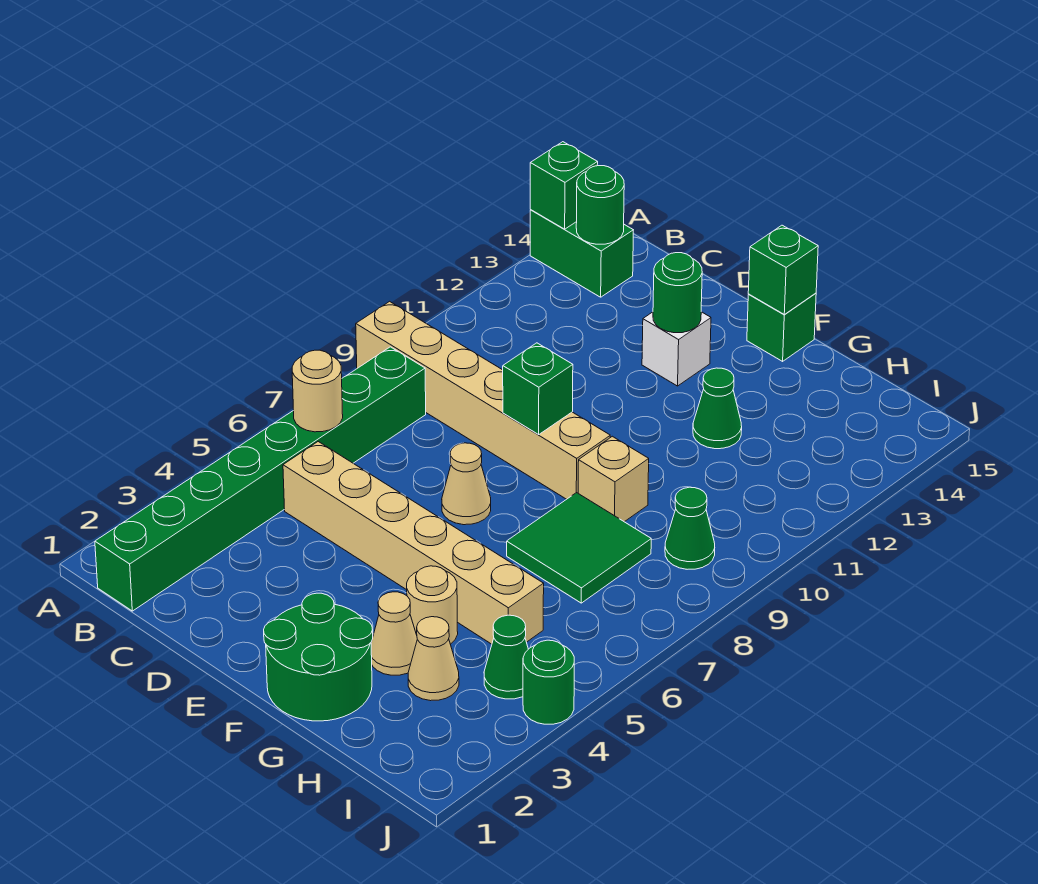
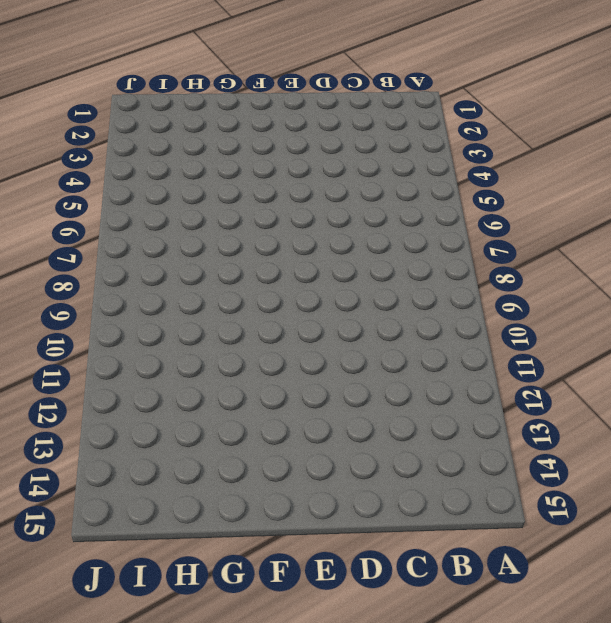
none -> tan 1x6 brick [356,301,610,499]
none -> green 1x2 brick [530,210,633,297]
none -> green 1x8 brick [95,347,426,611]

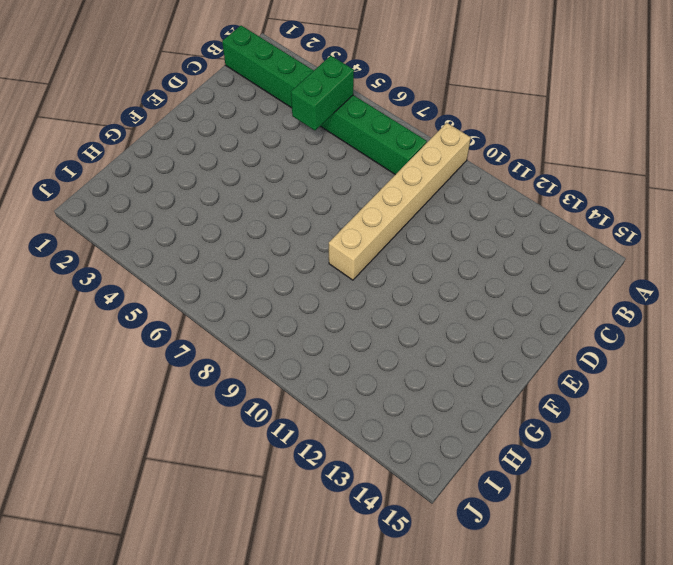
green 1x2 brick [291,56,354,130] -> green 1x2 brick moved to [530,210,633,297]
none -> tan 1x6 brick [283,442,544,644]
none -> tan 1x1 cone [442,443,491,525]
none -> white 1x1 brick [642,312,711,386]

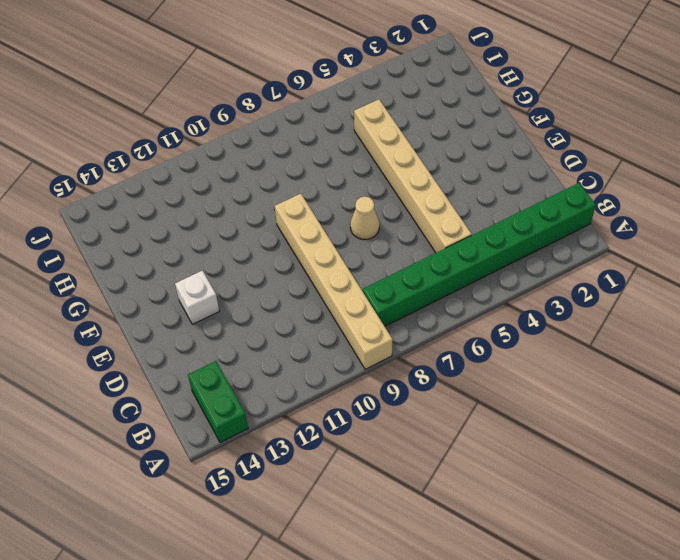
none -> green 2x2 round brick [264,593,373,721]
none -> green 1x1 brick [747,293,816,361]
none -> tan 1x1 cone [371,592,417,675]

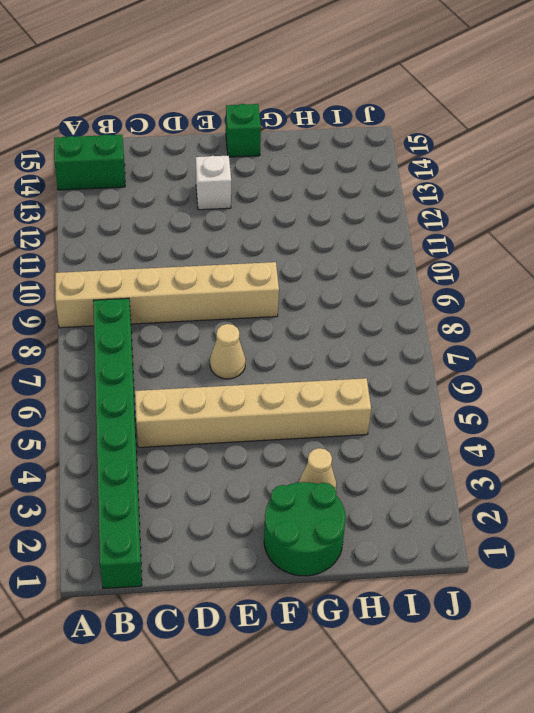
none -> tan 1x1 round brick [407,566,458,644]
none -> green 2x2 tile [507,492,651,603]
none -> tan 1x1 brick [578,436,649,522]

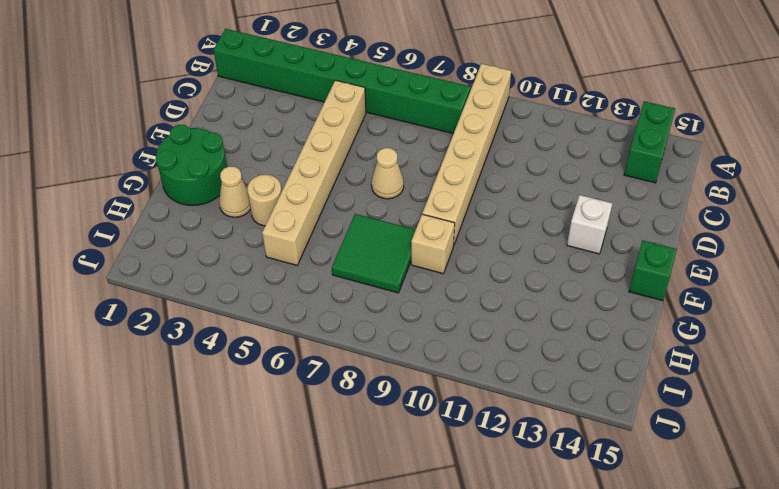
none -> green 1x1 cone [693,368,742,449]
none -> tan 1x1 cone [408,617,459,701]
none -> green 1x1 cone [484,615,528,699]

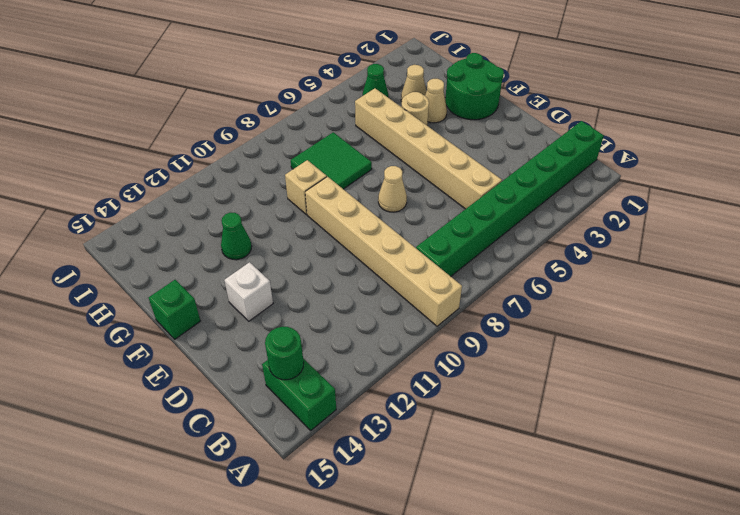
none -> green 1x1 cone [665,487,715,569]
none -> green 1x1 round brick [523,640,574,724]
none -> green 1x1 brick [530,142,598,229]

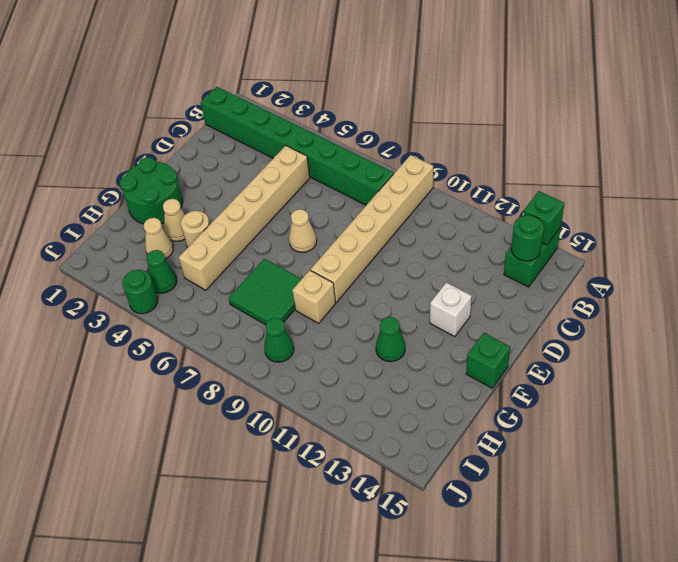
none -> tan 1x1 round brick [292,350,343,432]
none -> green 1x1 brick [503,343,573,434]
none -> green 1x1 round brick [653,253,702,333]

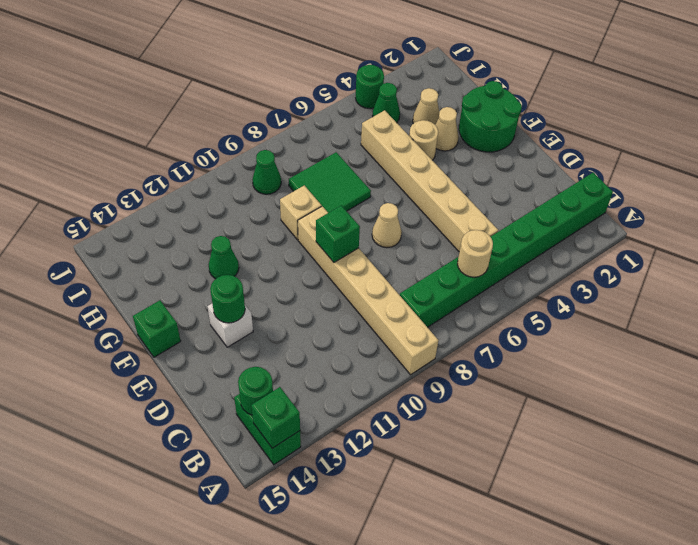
none -> green 1x1 brick [748,225,818,314]

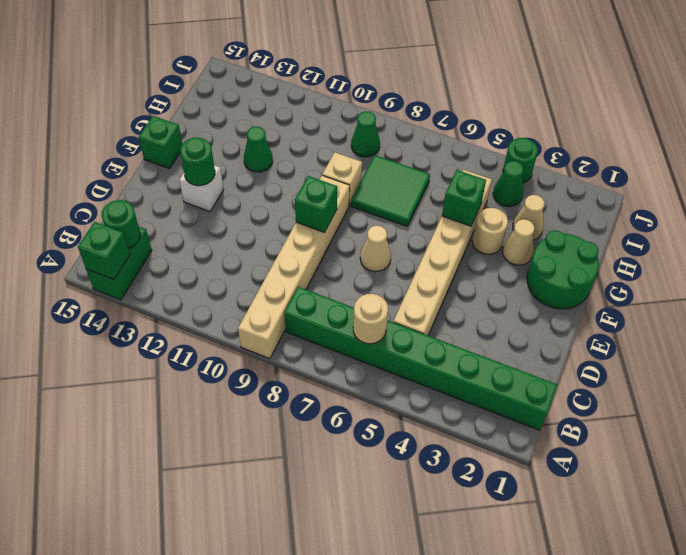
green 1x1 brick [442,170,486,226] -> green 1x1 brick moved to [748,225,818,314]

